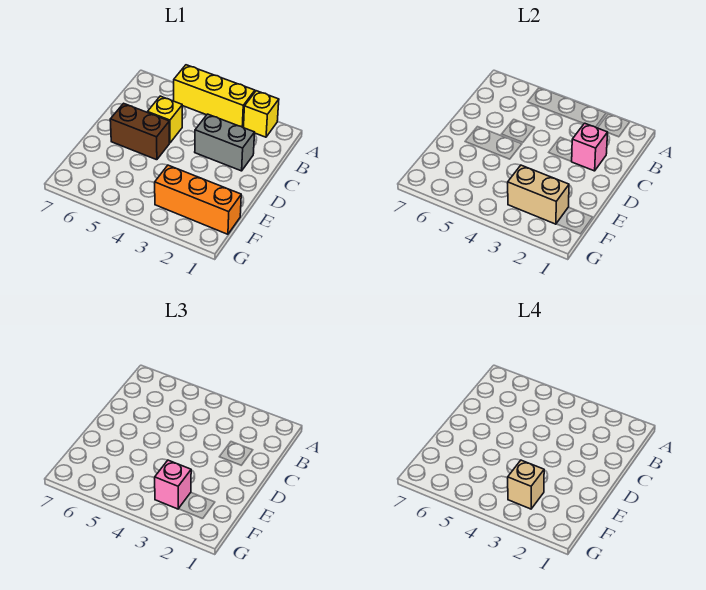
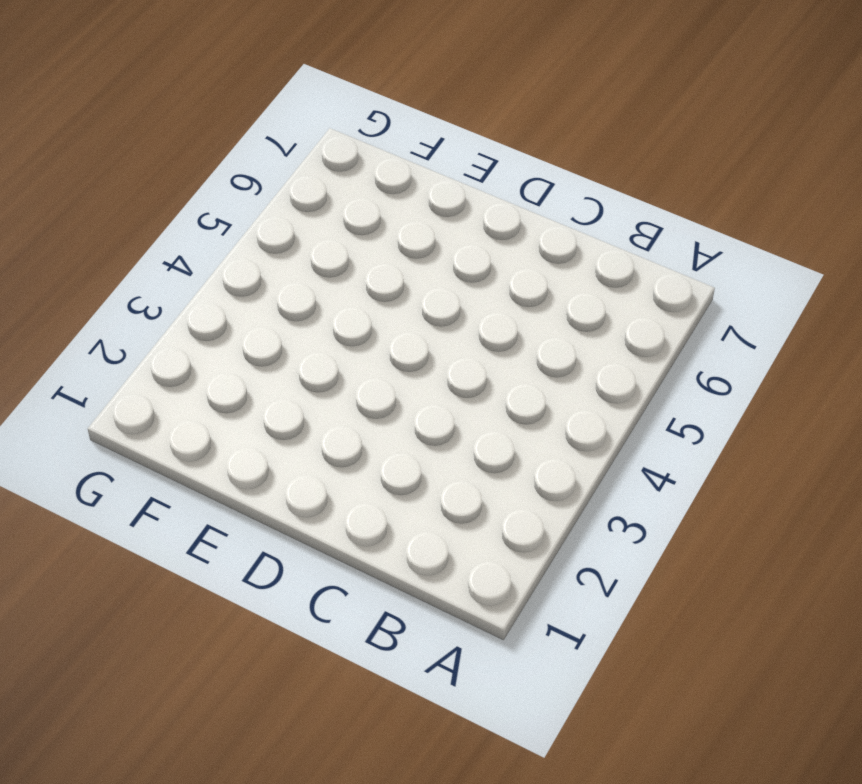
none -> yellow 1x1 brick [244,91,279,137]
none -> yellow 1x3 brick [174,65,255,127]

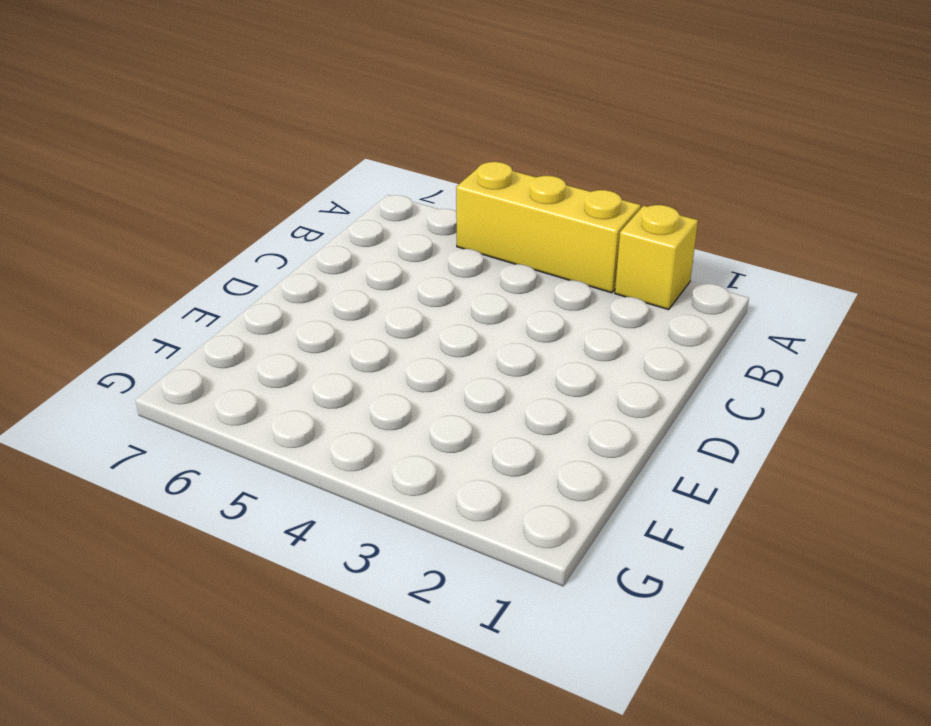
none -> grey 1x2 brick [195,114,255,171]
none -> yellow 1x1 brick [148,96,182,143]

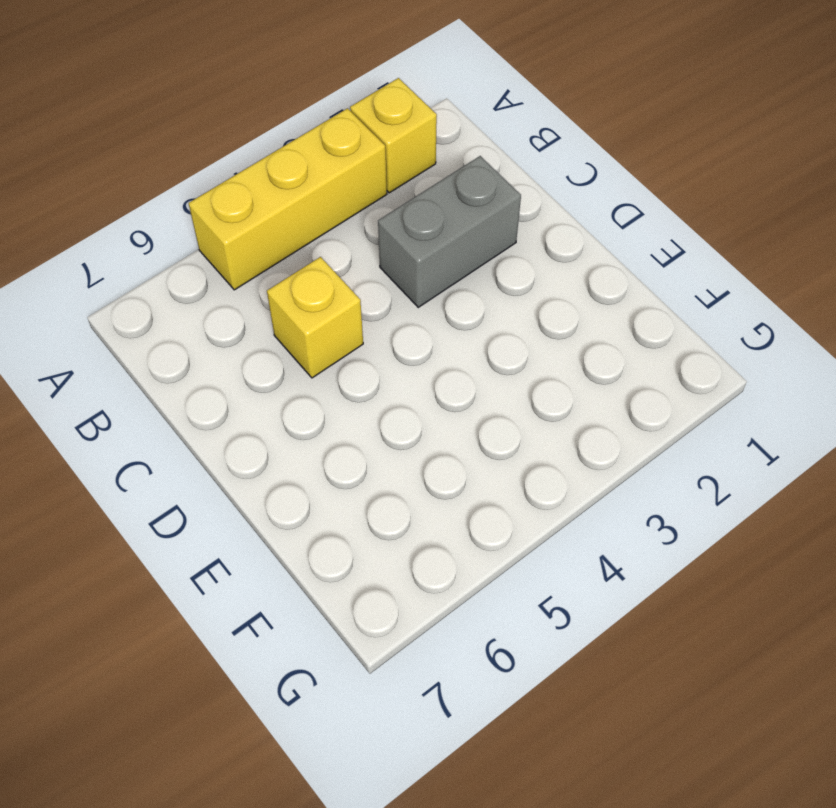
none -> brown 1x2 brick [110,103,169,160]
none -> orange 1x3 brick [155,165,241,234]

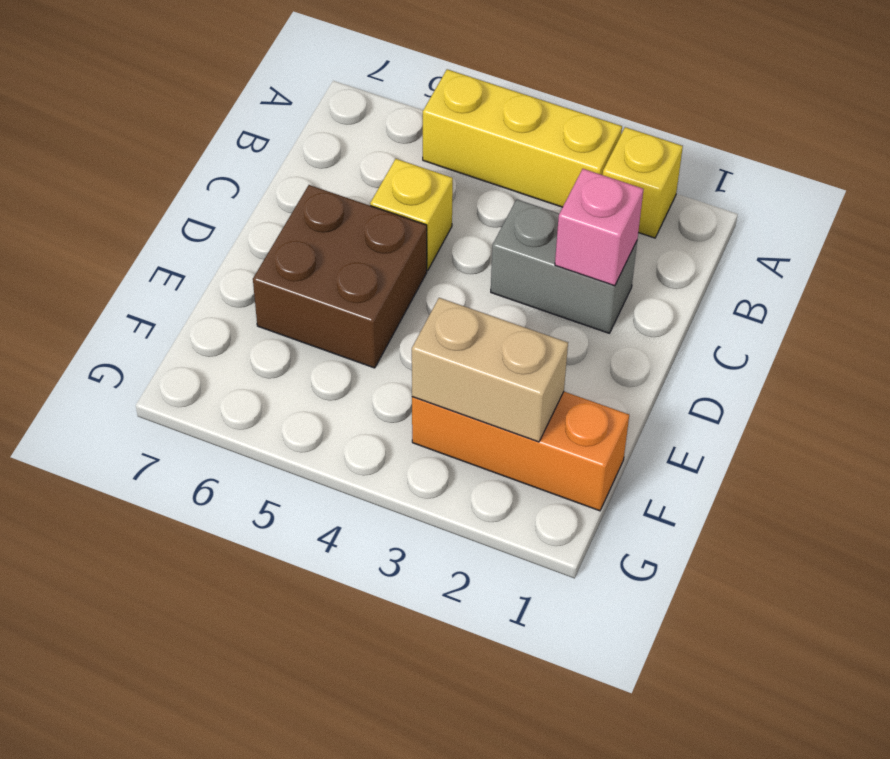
brown 2x2 brick [253,185,427,368] -> brown 1x2 brick [110,103,169,160]
none -> pink 1x1 brick [155,460,191,509]
none -> tan 1x1 brick [508,460,544,509]

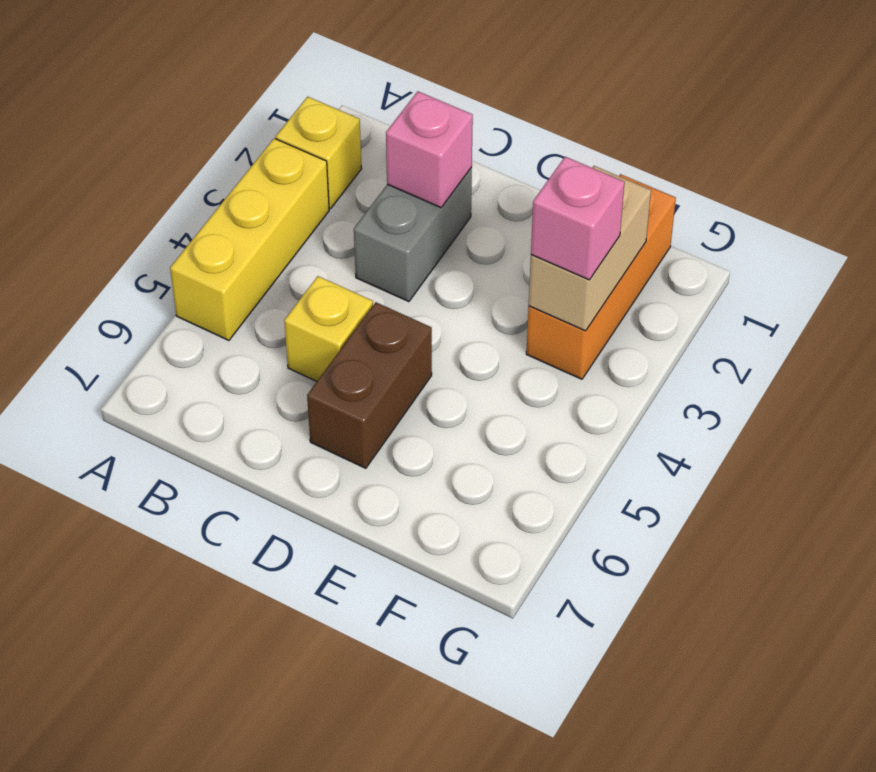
none -> tan 1x1 brick [508,460,544,509]

